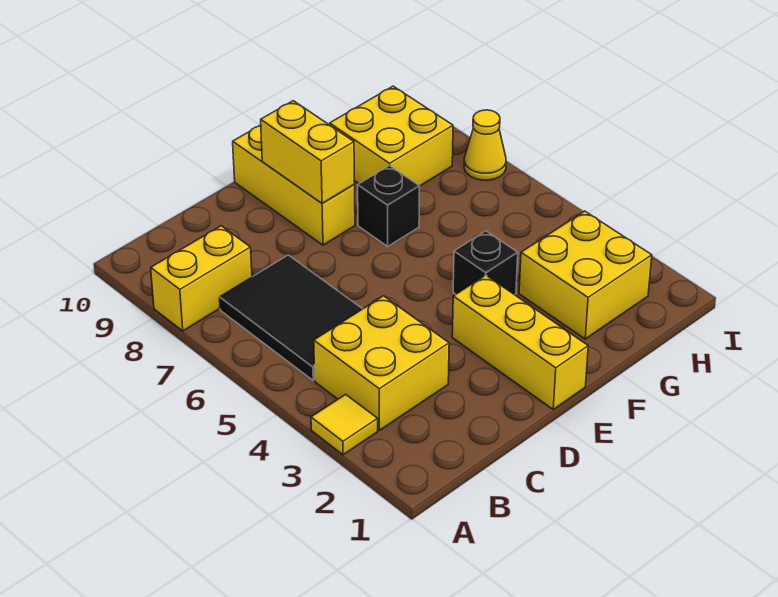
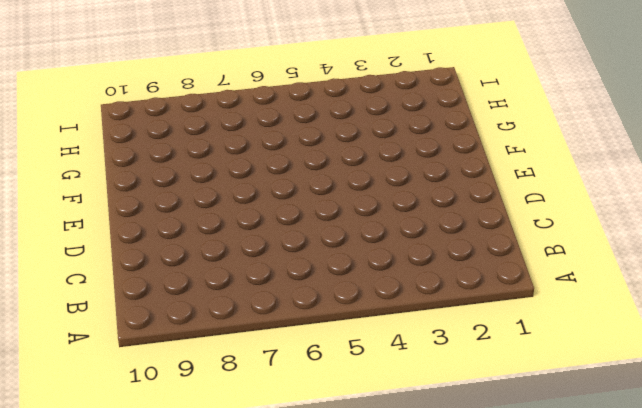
none -> yellow 1x1 tile [311,394,378,455]
none -> yellow 1x2 brick [151,226,252,331]
none -> yellow 2x2 brick [314,296,449,430]

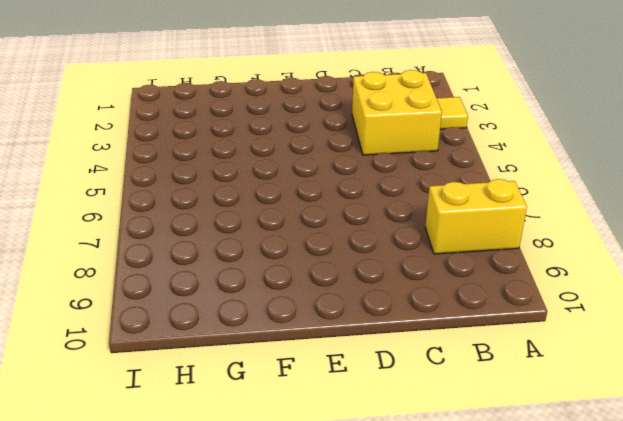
none -> black 2x3 tile [220,255,362,380]
none -> yellow 1x3 brick [452,275,588,409]
none -> yellow 1x3 brick [233,125,355,245]

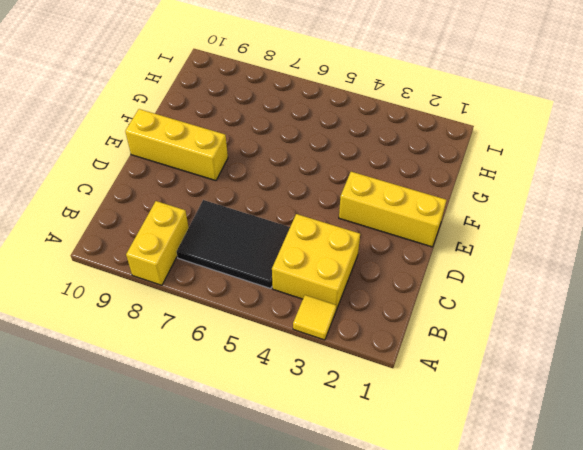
none -> black 1x1 brick [453,231,518,295]
none -> black 1x1 brick [358,165,420,246]
none -> yellow 2x2 brick [519,211,652,339]

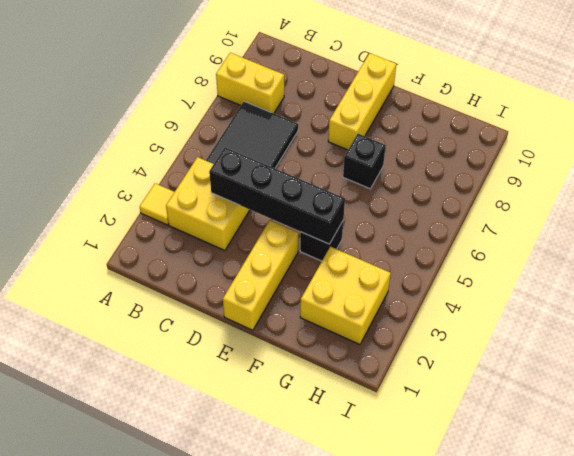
black 1x4 brick [209,148,345,244] -> none
none -> yellow 2x2 brick [330,86,453,186]
none -> yellow 1x1 cone [464,110,506,180]
none -> yellow 1x2 brick [261,101,355,204]

